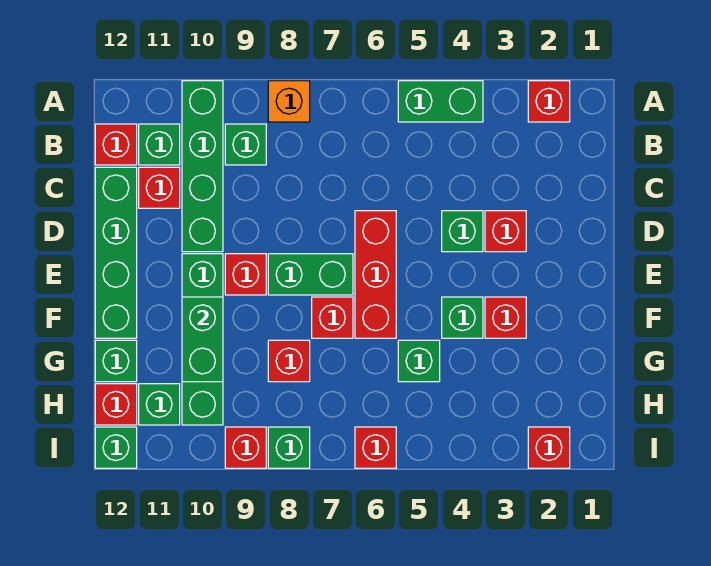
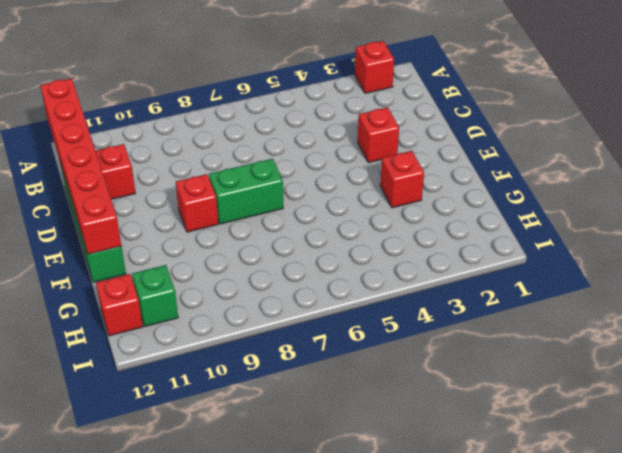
red 1x6 brick [40,78,121,254] -> none
none -> green 1x2 brick [398,81,483,122]
none -> orange 1x1 brick [268,81,310,122]
none -> green 1x4 brick [182,81,223,252]

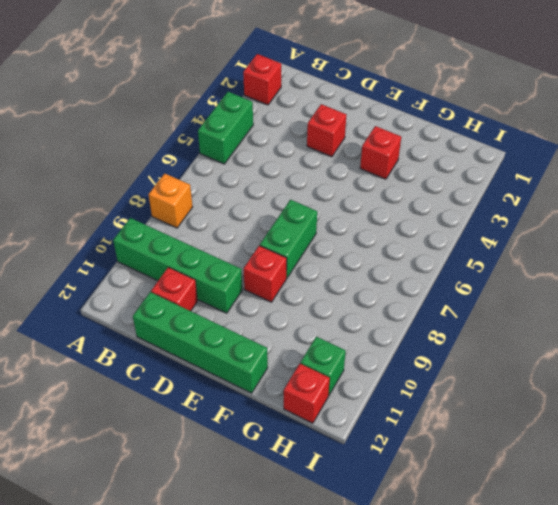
none -> green 1x1 brick [225,124,266,165]
none -> green 1x1 brick [139,124,180,165]
none -> red 1x1 brick [95,124,137,165]

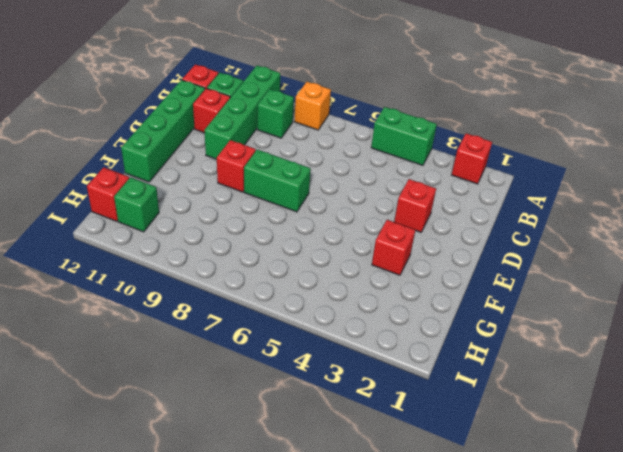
none -> green 1x1 brick [442,211,483,252]
none -> red 1x3 brick [355,211,396,338]
none -> green 1x4 brick [182,254,223,425]

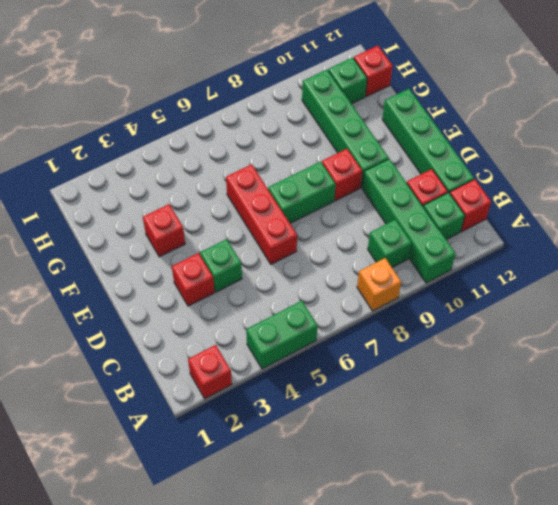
none -> green 1x1 brick [442,297,483,338]
none -> red 1x1 brick [312,297,353,338]
none -> green 1x1 brick [398,340,440,382]

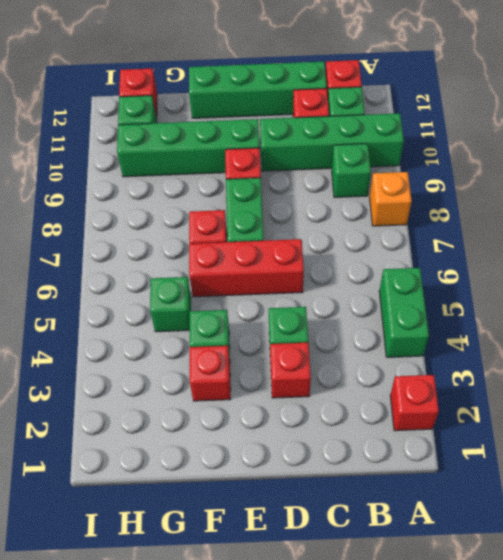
none -> red 1x1 brick [268,340,310,382]
none -> green 1x1 brick [95,340,137,382]
none -> red 1x1 brick [528,427,570,468]

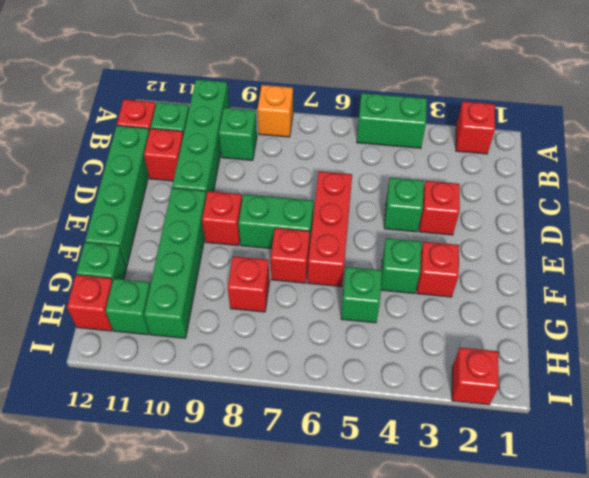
none -> red 1x1 brick [355,427,396,468]
none -> green 1x1 brick [268,427,310,468]
none -> red 1x1 brick [225,427,266,468]

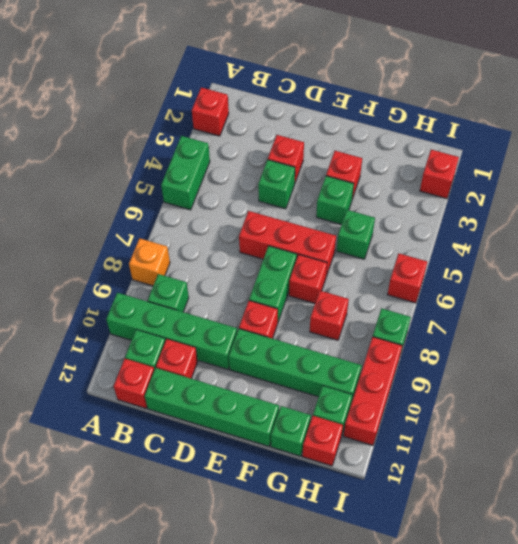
red 1x3 brick [343,337,402,445] -> red 1x1 brick [225,427,266,468]
none -> green 1x1 brick [95,427,137,468]
none -> green 1x2 brick [182,297,223,382]

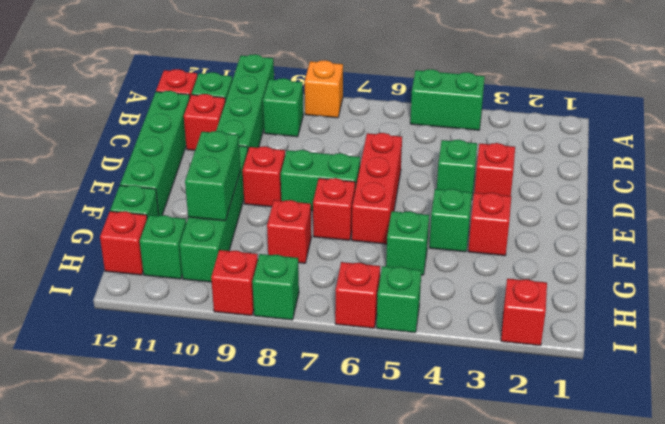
green 1x1 brick [377,266,422,333] -> green 1x1 brick moved to [95,427,137,468]
none -> red 1x1 brick [528,81,570,122]

